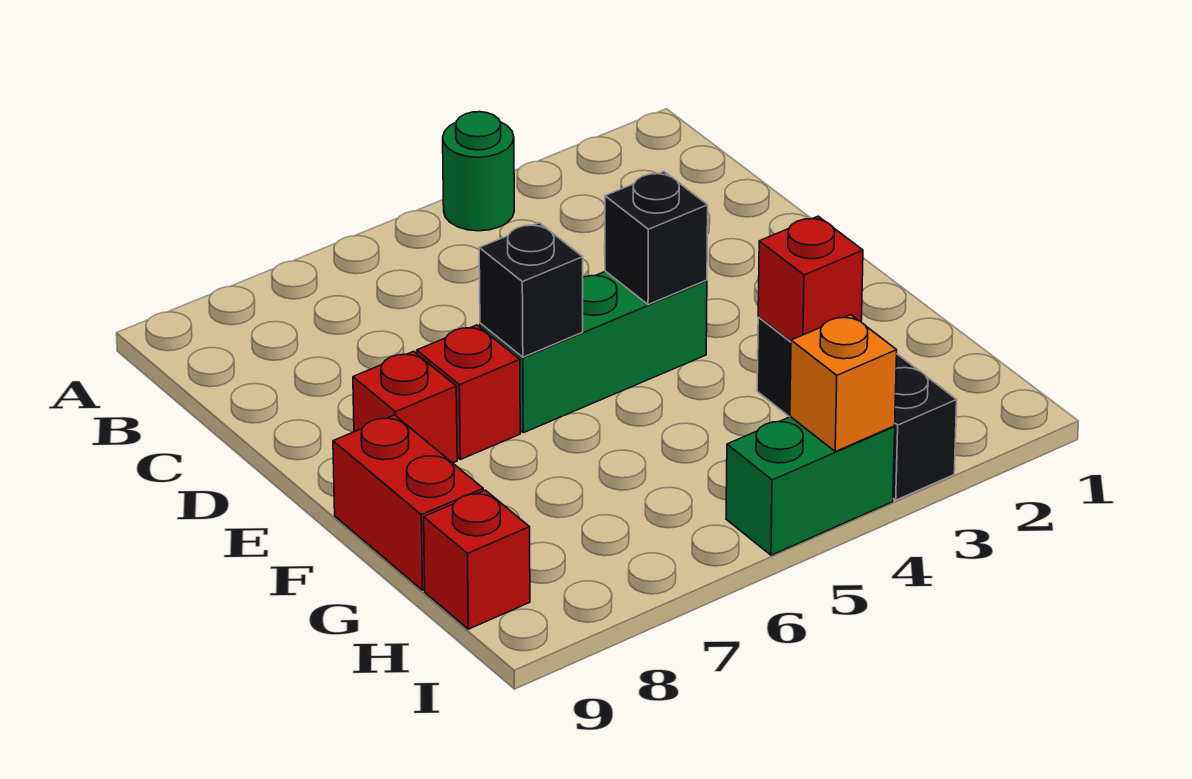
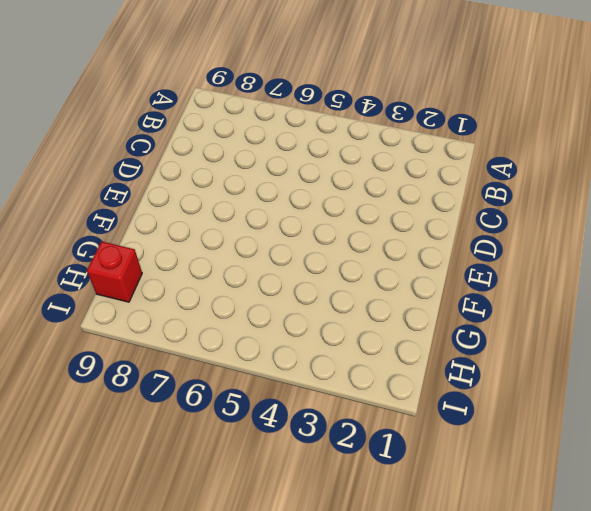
none -> green 1x1 round brick [443,112,514,231]
none -> green 1x3 brick [480,271,707,433]
none -> red 1x1 brick [417,325,520,459]

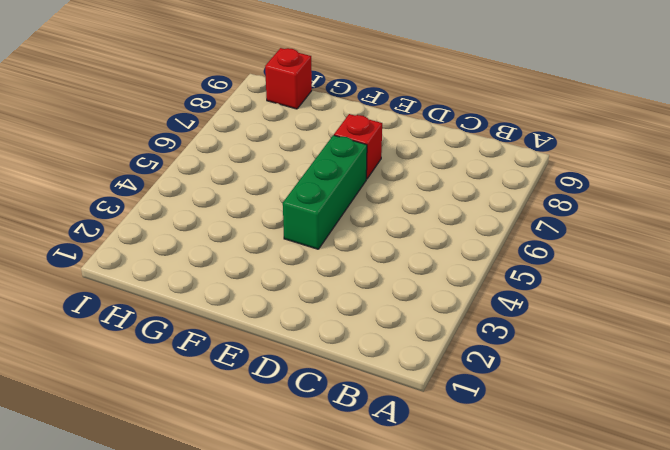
none -> green 1x1 round brick [443,112,514,231]
none -> red 1x1 brick [353,351,457,463]
none -> red 1x2 brick [333,415,483,590]

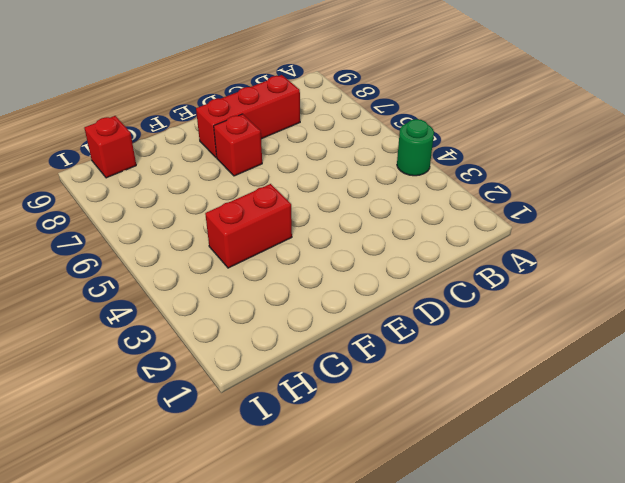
red 1x3 brick [196,75,300,158] -> red 1x1 brick [353,351,457,463]
red 1x2 brick [205,184,292,268] -> red 1x2 brick moved to [333,415,483,590]
none -> green 1x3 brick [480,271,707,433]
none -> black 1x3 brick [757,317,957,500]
none -> green 1x2 brick [726,417,895,555]

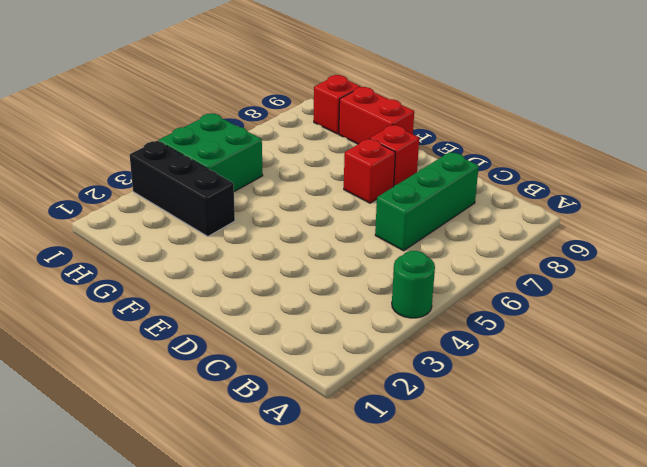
green 1x3 brick [375,152,479,251] -> green 1x3 brick moved to [480,271,707,433]
green 2x2 brick [159,114,263,192] -> green 1x2 brick [726,417,895,555]
none -> black 1x1 brick [605,172,708,305]
none -> black 1x1 brick [479,223,583,357]
none -> red 1x1 brick [758,216,863,341]

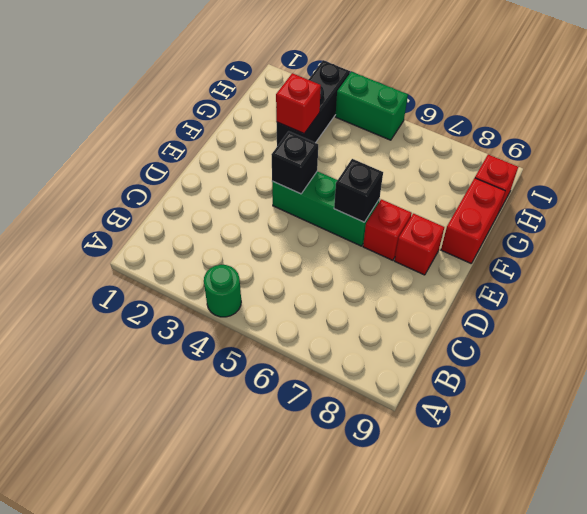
none -> orange 1x1 brick [790,315,897,452]

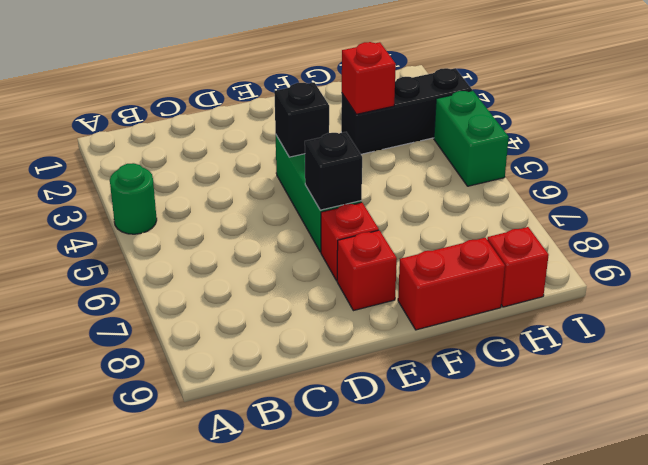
none -> orange 1x1 brick [790,315,897,452]

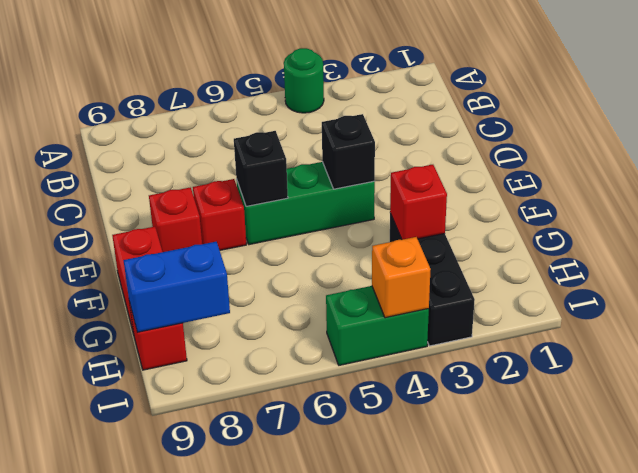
blue 1x2 brick [123,242,230,332] -> none

